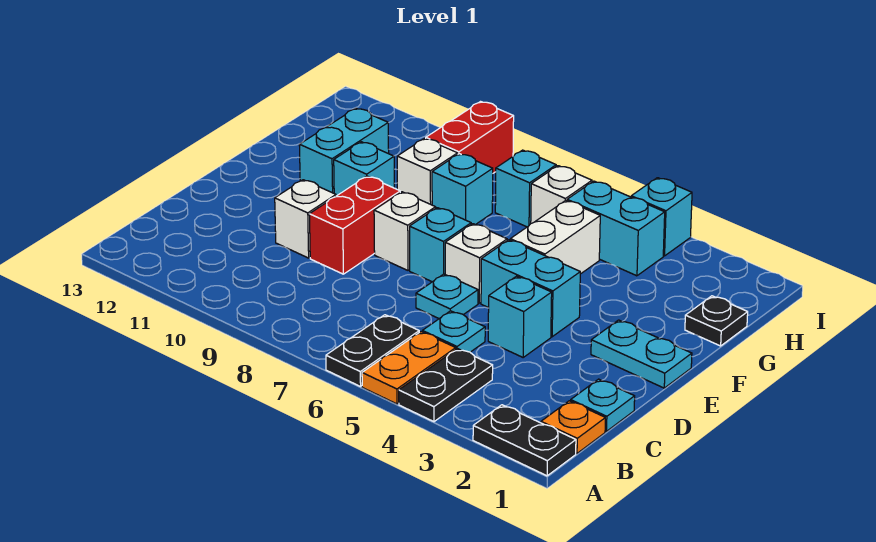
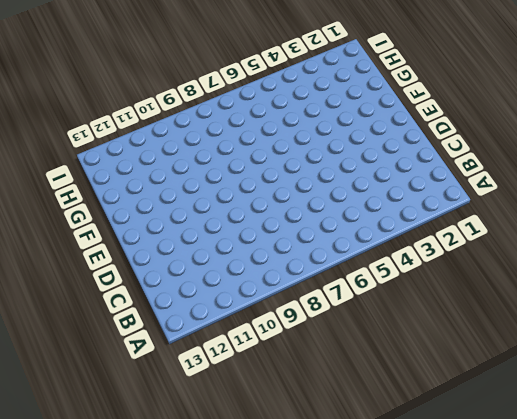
none -> black 1x2 plate [473,405,576,476]
none -> black 1x2 plate [399,349,493,422]
none -> orange 1x2 plate [362,332,456,404]

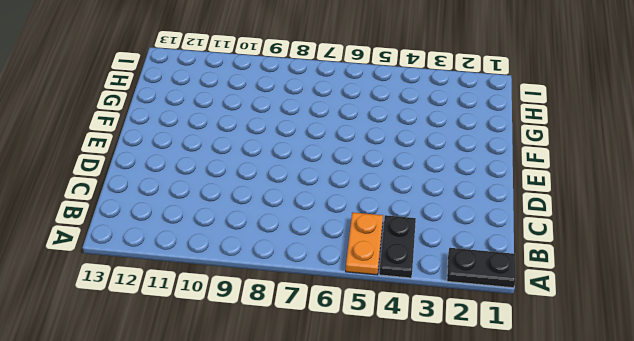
none -> black 1x2 plate [326,315,419,386]
none -> orange 1x1 plate [541,401,605,453]
none -> cyan 1x1 plate [571,379,635,431]

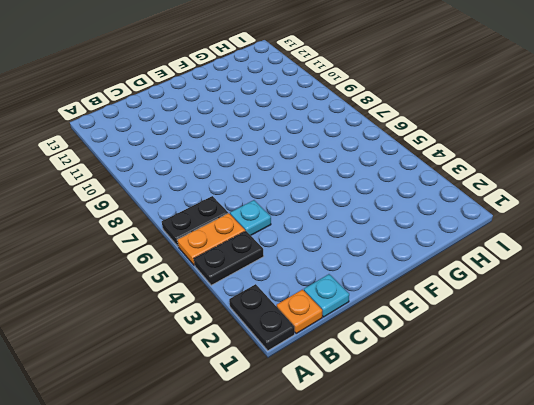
none -> cyan 1x1 brick [488,276,552,357]
none -> cyan 1x1 plate [416,274,478,319]
none -> red 1x2 brick [309,176,400,274]

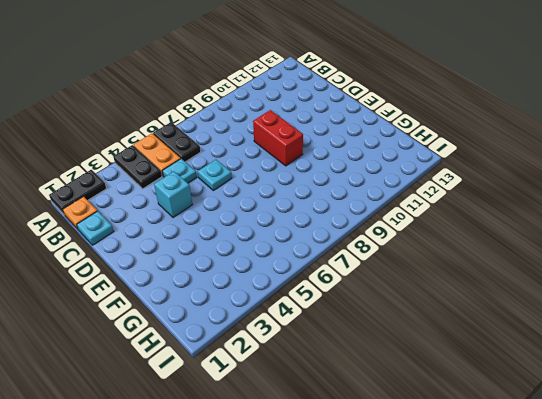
none -> white 1x1 brick [275,180,336,258]
none -> cyan 1x2 plate [591,320,692,388]
none -> cyan 1x2 brick [481,240,580,337]

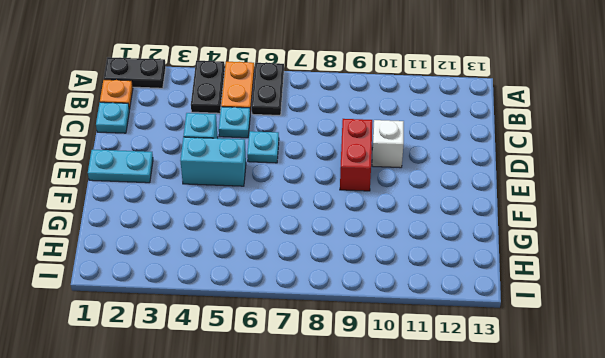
none -> white 1x1 brick [445,224,507,303]
none -> cyan 1x1 brick [410,208,471,282]
none -> white 1x1 brick [374,192,436,270]

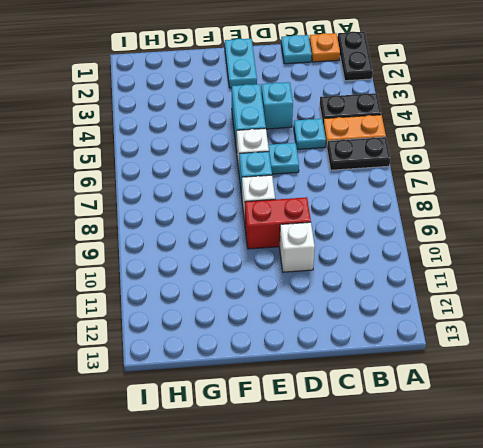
none -> white 1x2 brick [510,200,600,274]
none -> cyan 1x1 brick [334,142,394,196]
none -> cyan 1x2 brick [299,108,389,193]

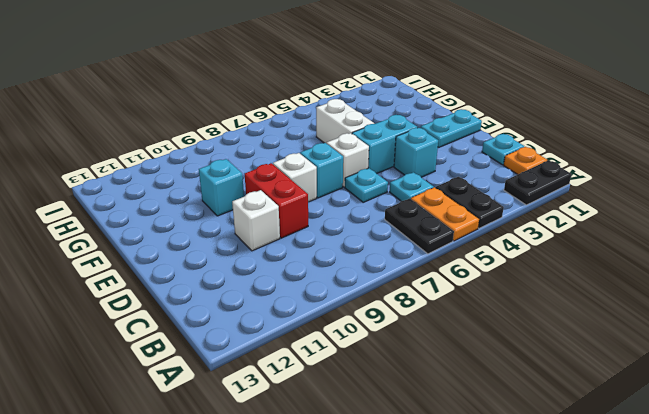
none -> cyan 1x2 brick [299,108,389,193]
none -> black 1x1 plate [685,296,748,346]
none -> cyan 1x1 brick [432,154,493,225]

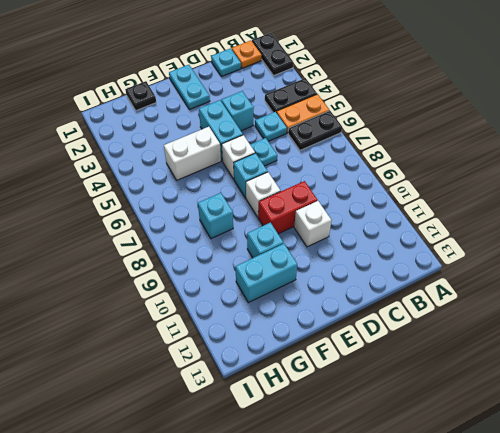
none -> white 1x1 brick [397,138,458,205]
none -> cyan 1x2 brick [567,181,665,276]
none -> white 1x1 brick [531,166,592,223]

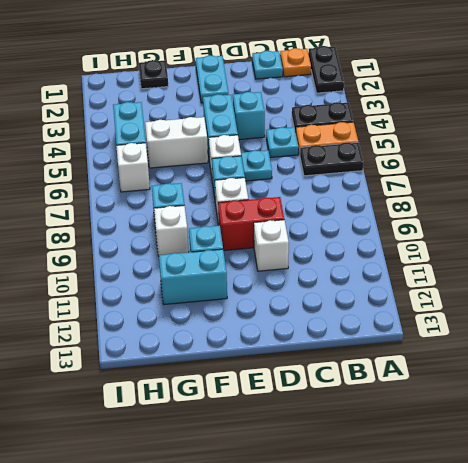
none -> cyan 1x1 brick [495,150,556,227]
none -> red 1x2 brick [426,102,514,173]
none -> cyan 1x1 brick [631,178,692,256]

